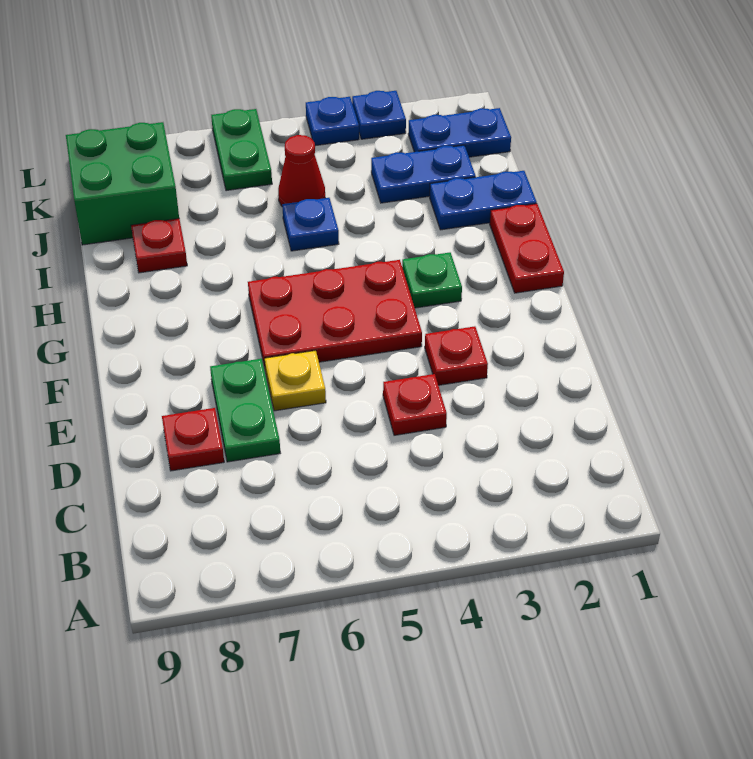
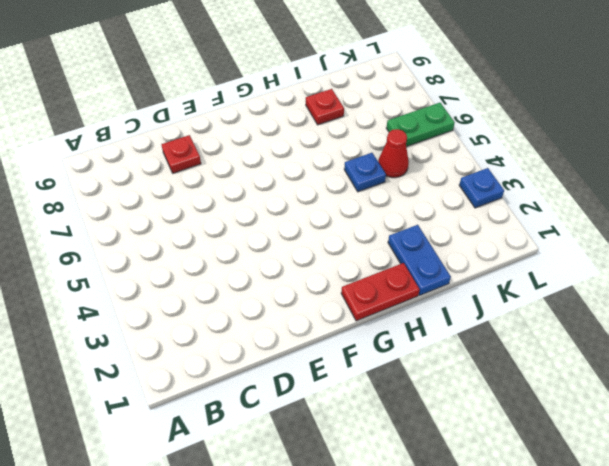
none -> red 1x1 plate [383,374,447,435]
none -> green 1x2 plate [210,359,280,462]
none -> red 1x1 plate [425,326,488,385]

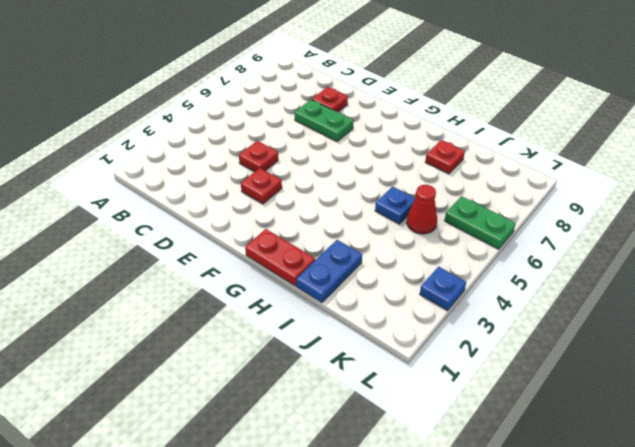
none -> yellow 1x1 plate [265,350,326,411]
none -> red 2x3 plate [248,260,422,367]
none -> green 1x1 plate [402,253,462,308]

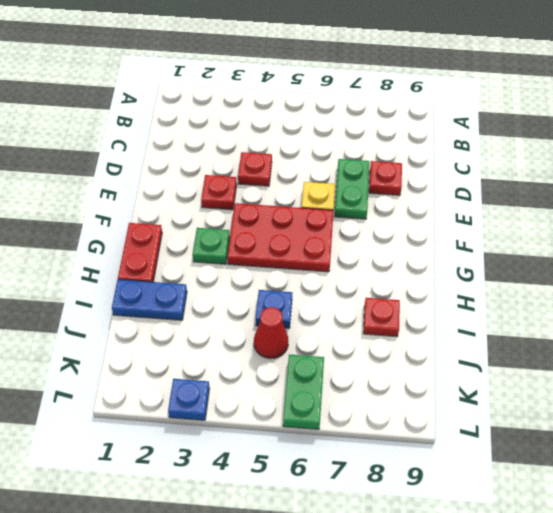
none -> blue 1x2 plate [371,145,476,203]
none -> green 2x2 brick [66,122,179,245]
none -> blue 1x2 plate [408,108,511,157]

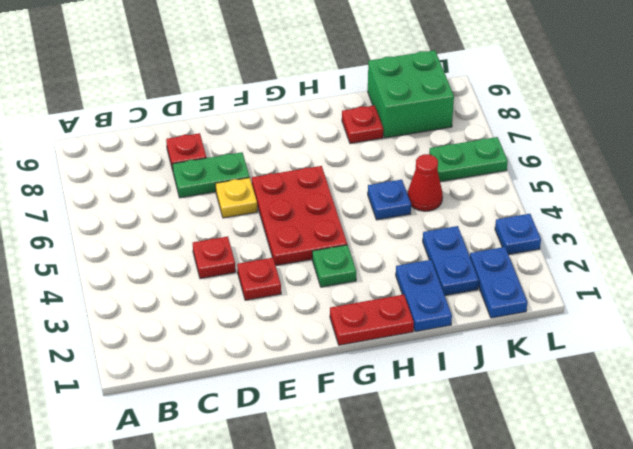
none -> blue 1x1 plate [306,97,359,146]

